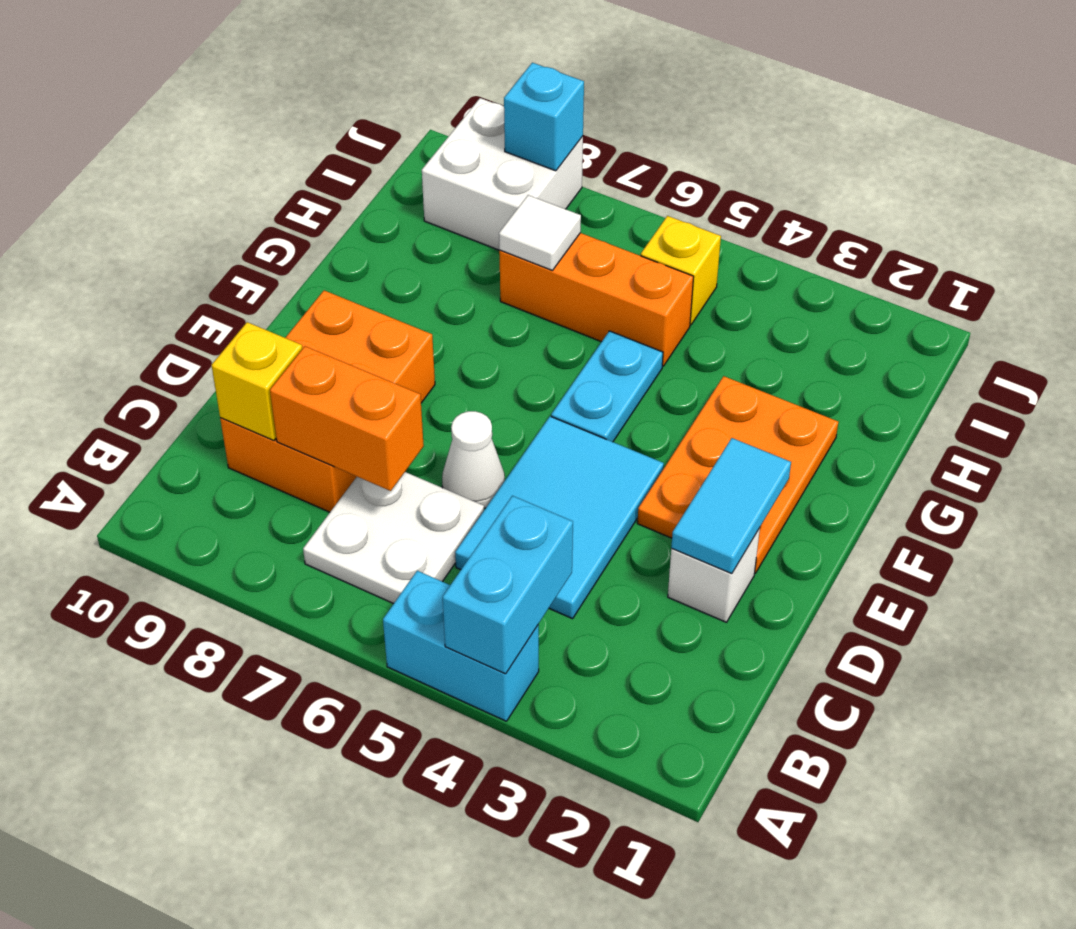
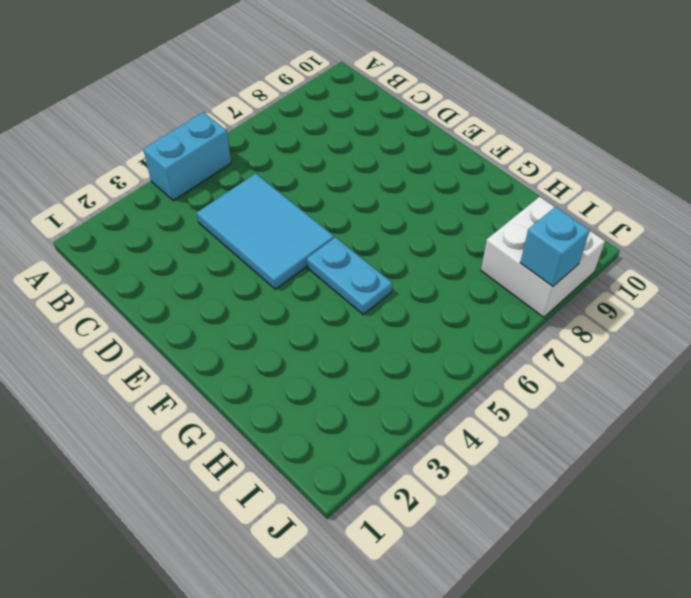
none -> white 2x2 plate [303,472,484,604]
none -> orange 2x3 brick [220,290,435,512]
none -> white 1x1 brick [668,528,760,622]

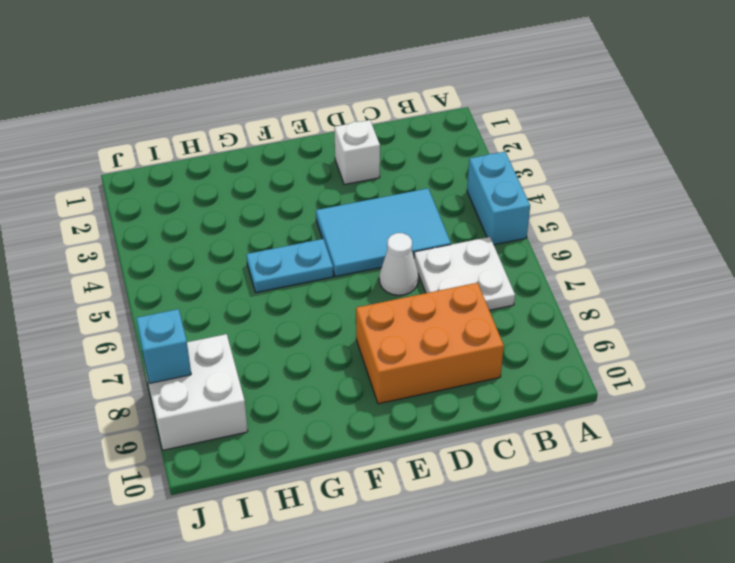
none -> orange 2x3 plate [637,376,838,573]
none -> orange 1x3 brick [499,233,693,366]
none -> yellow 1x1 brick [641,216,721,325]

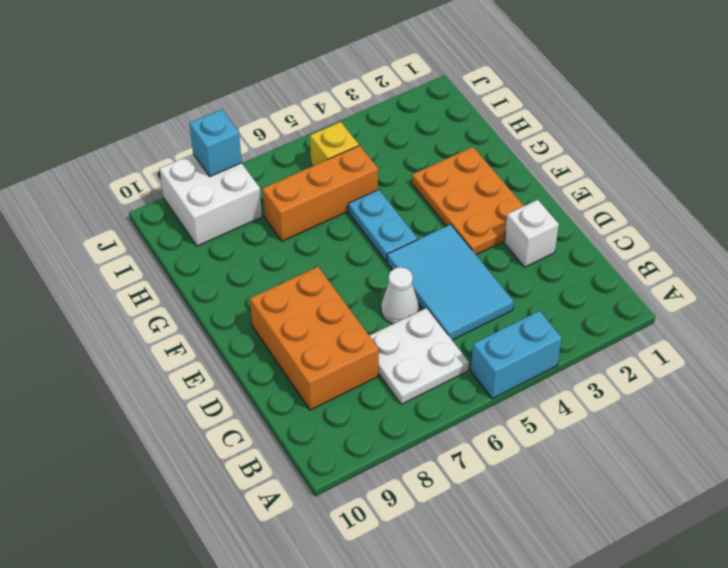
none -> cyan 1x2 brick [443,496,573,674]
none -> orange 1x2 brick [270,346,424,491]
none -> yellow 1x1 brick [212,322,302,441]

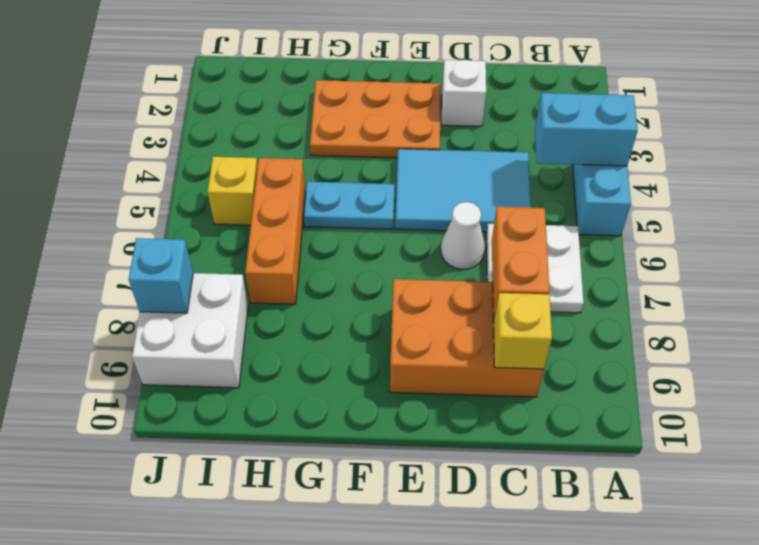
none -> cyan 1x2 tile [671,438,791,574]
none -> white 1x1 tile [499,195,581,271]

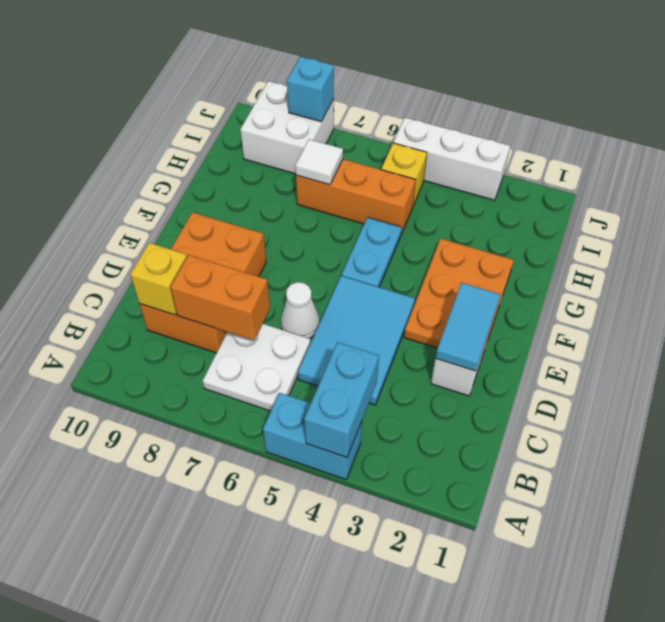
white 1x3 brick [393,118,510,200] -> none

